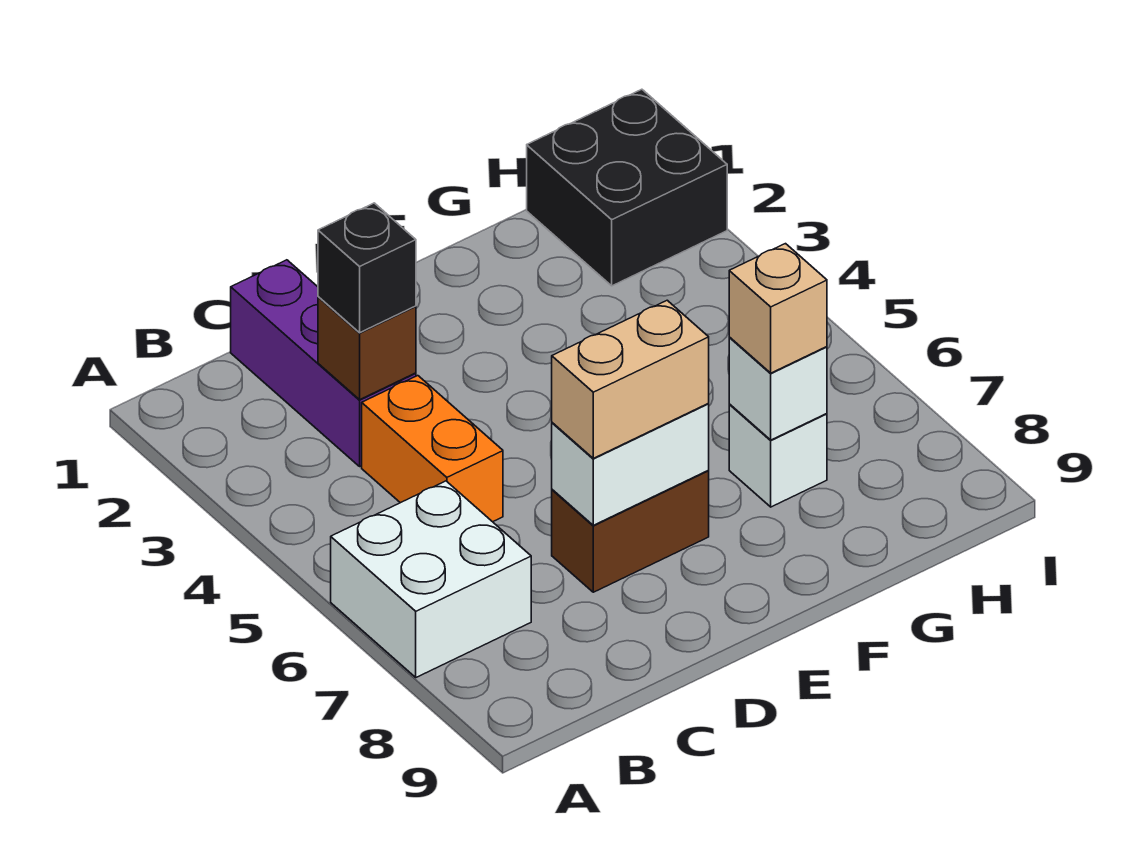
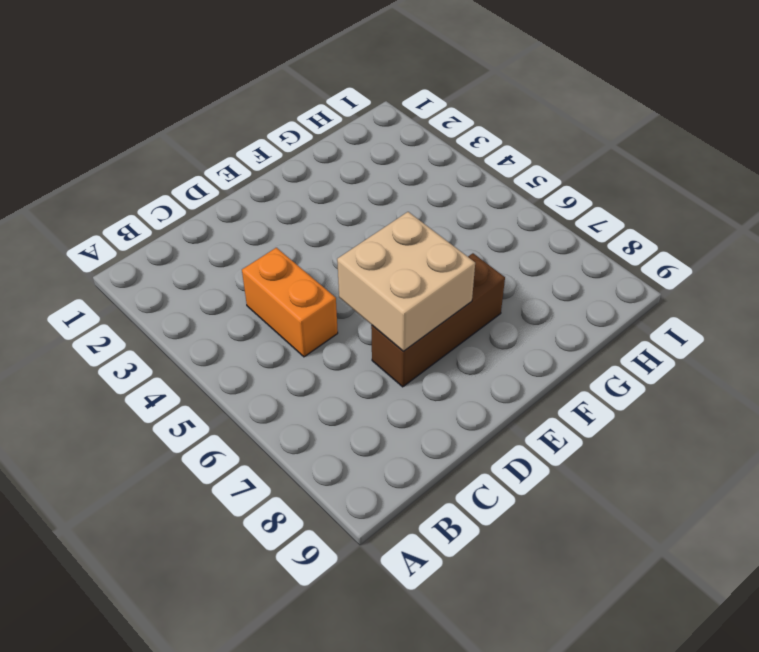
tan 2x2 brick [337,212,475,351] -> white 1x2 brick [552,404,709,525]
brown 1x3 brick [371,253,505,387] -> brown 1x2 brick [552,471,709,592]
none -> white 2x2 brick [331,481,531,677]
none -> purple 1x3 brick [231,260,416,466]
none -> white 1x1 brick [729,404,827,507]

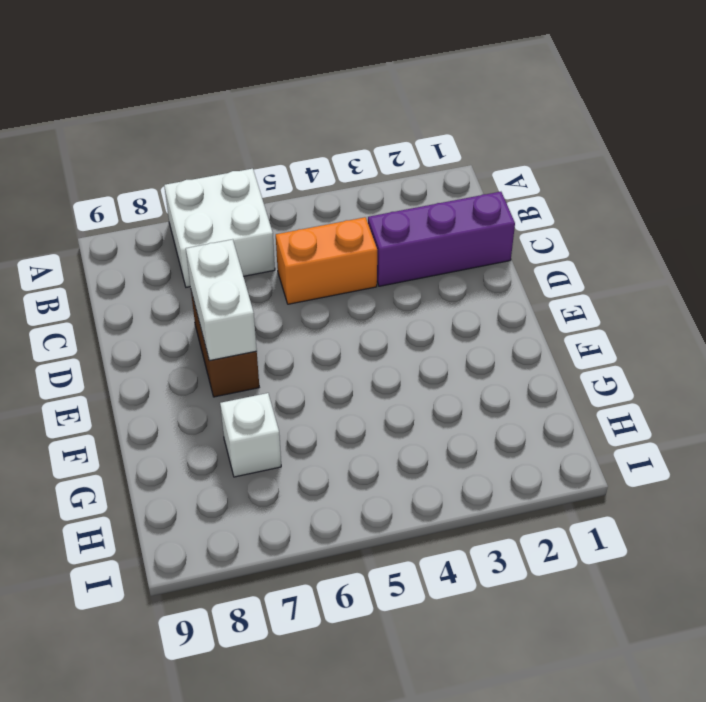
none -> black 2x2 brick [527,89,727,286]
none -> brown 1x1 brick [318,297,416,400]
none -> white 1x1 brick [729,338,827,440]

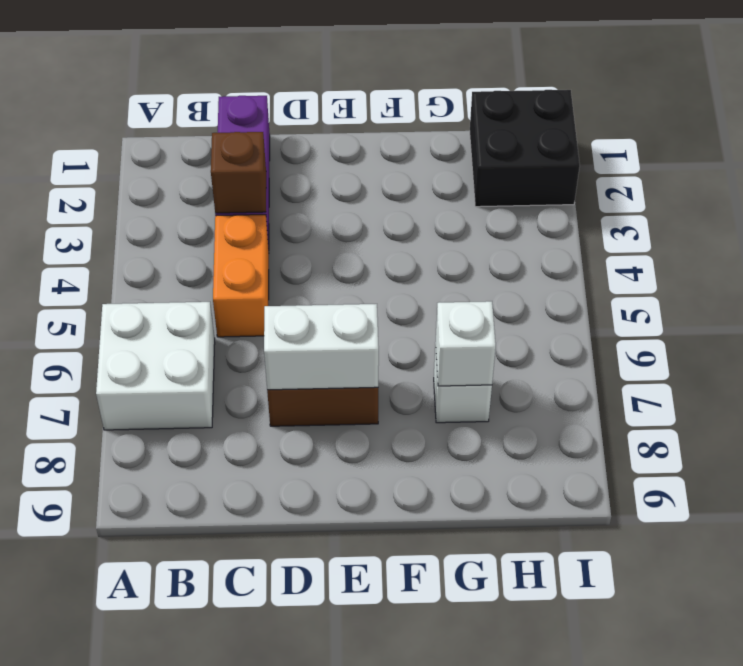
none -> black 1x1 brick [318,203,416,333]
none -> tan 1x2 brick [552,300,709,458]
none -> tan 1x1 brick [729,244,827,373]

